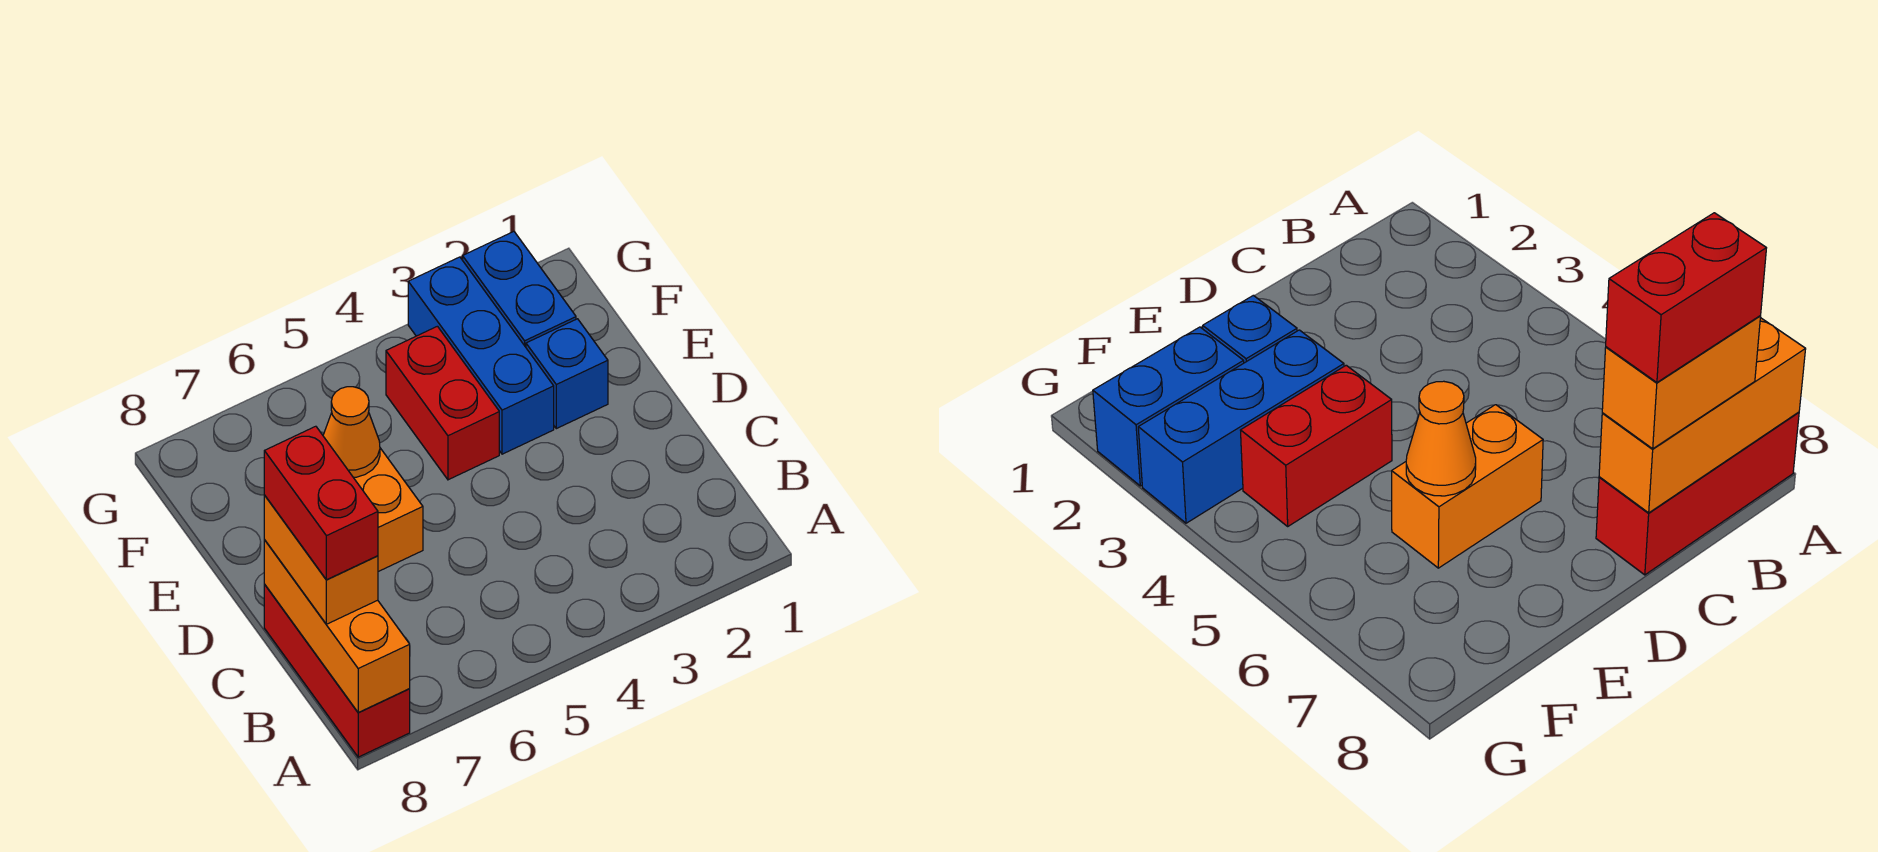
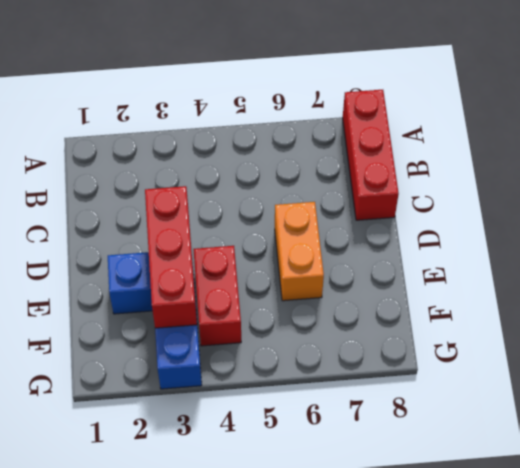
red 1x3 brick [145,186,197,328] -> none
none -> blue 1x2 brick [463,232,576,347]
none -> orange 1x3 brick [264,540,410,712]

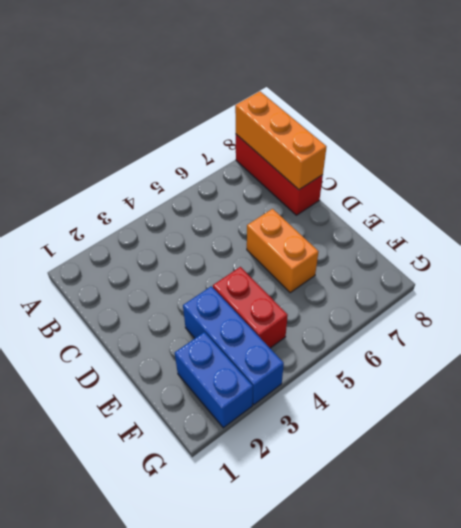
none -> blue 1x1 brick [526,319,608,429]
none -> orange 1x1 cone [323,387,380,477]

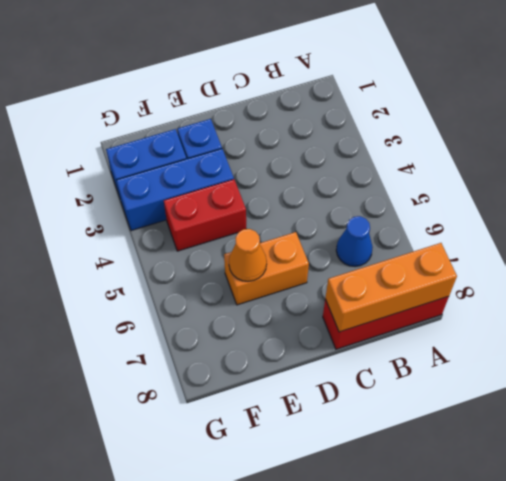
blue 1x1 cone [336,216,373,267] -> none
none -> orange 1x2 brick [264,495,378,624]
none -> red 1x2 brick [264,426,378,580]

